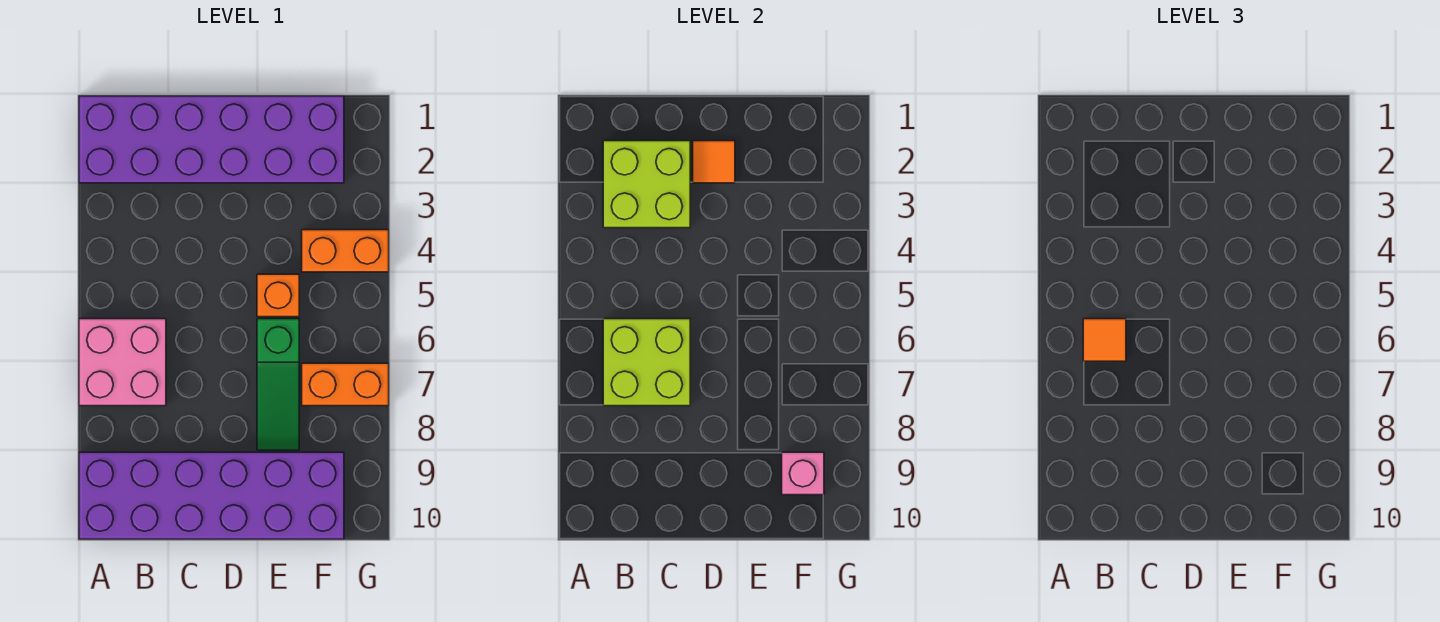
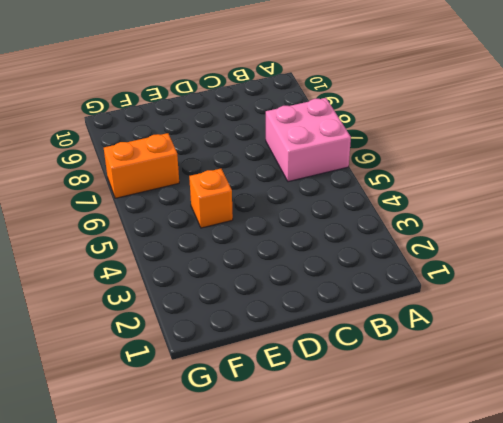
none -> purple 2x6 brick [79,96,344,183]
none -> purple 2x6 brick [79,452,344,539]
none -> green 1x3 slope [257,319,299,450]

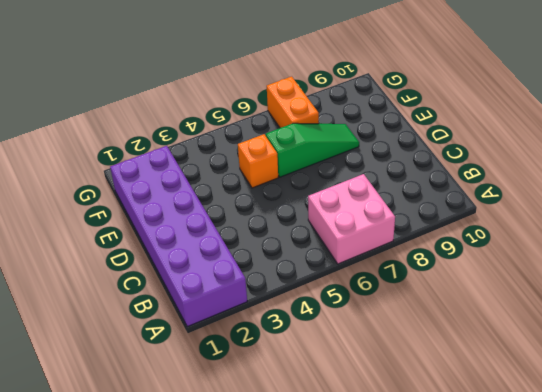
none -> purple 2x6 brick [79,452,344,539]
none -> orange 1x2 brick [302,230,389,272]
none -> lime 2x2 brick [603,141,690,228]

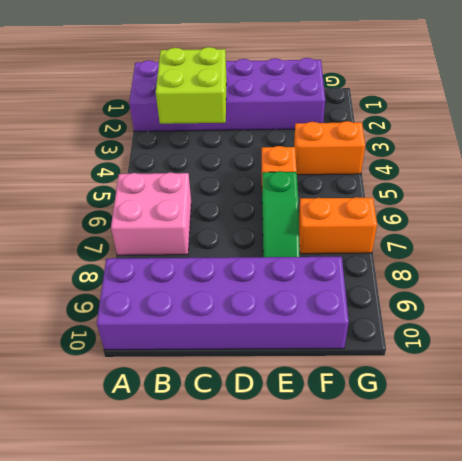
none -> lime 2x2 brick [603,319,690,406]
none -> orange 1x1 tile [693,141,735,183]
none -> pink 1x1 brick [782,452,824,495]

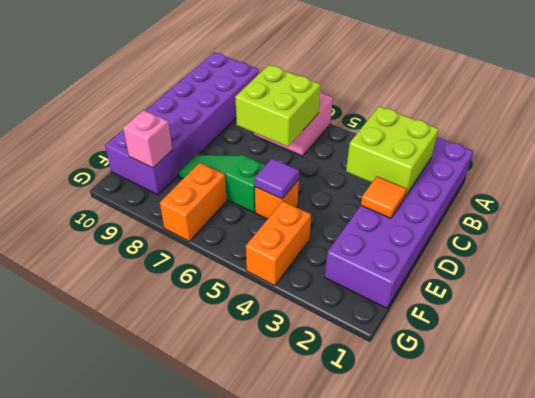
purple 1x1 tile [255,159,299,199] -> none
none -> orange 1x1 tile [1083,319,1126,361]

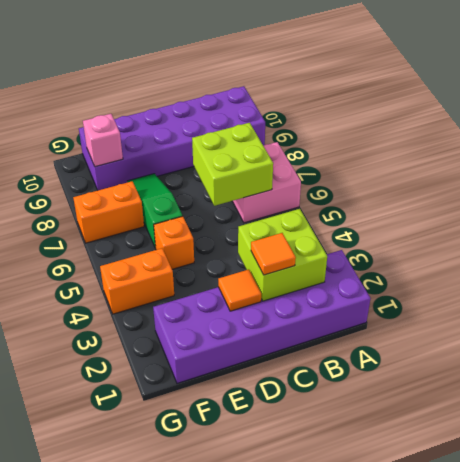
orange 1x1 tile [251,233,296,275] -> orange 1x1 tile moved to [1083,319,1126,361]

